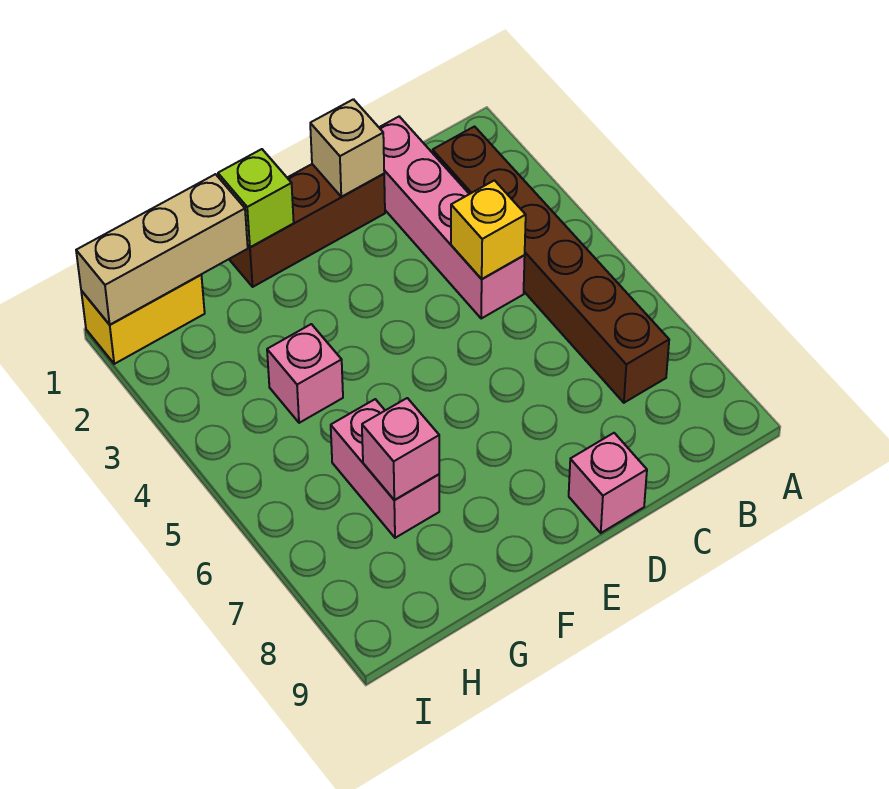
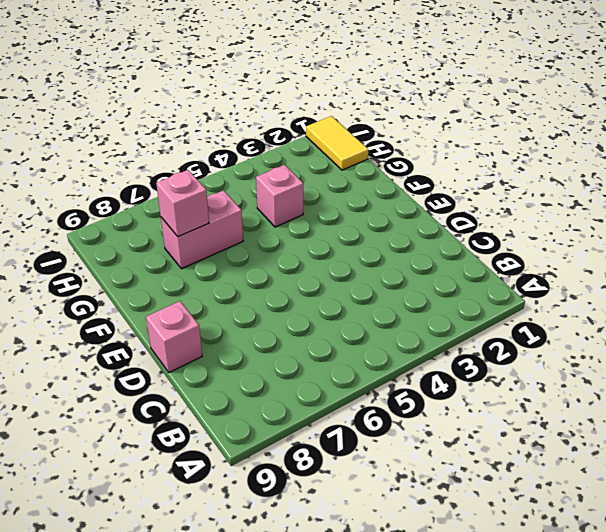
yellow 1x2 tile [306,116,368,170] -> yellow 1x2 brick [81,275,205,364]
none -> brown 1x6 brick [433,127,669,403]
none -> pink 1x4 brick [379,117,525,318]
none -> brown 1x3 brick [229,164,385,287]

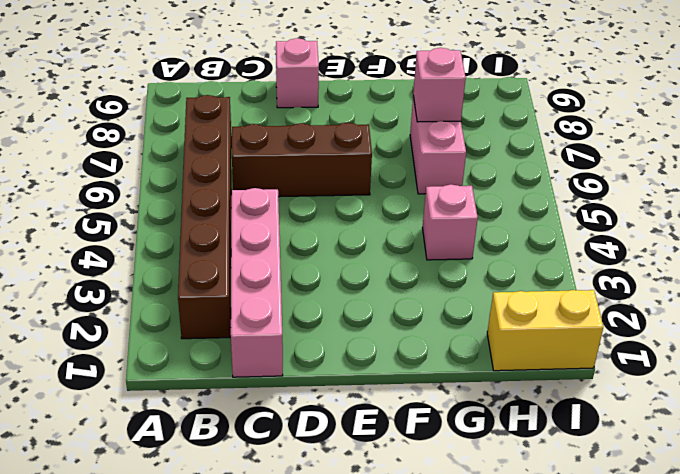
brown 1x3 brick [232,123,372,197] -> brown 1x3 brick moved to [229,164,385,287]
none -> yellow 1x1 brick [451,180,526,279]
none -> tan 1x1 brick [310,99,384,197]
none -> lime 1x1 brick [218,149,294,247]

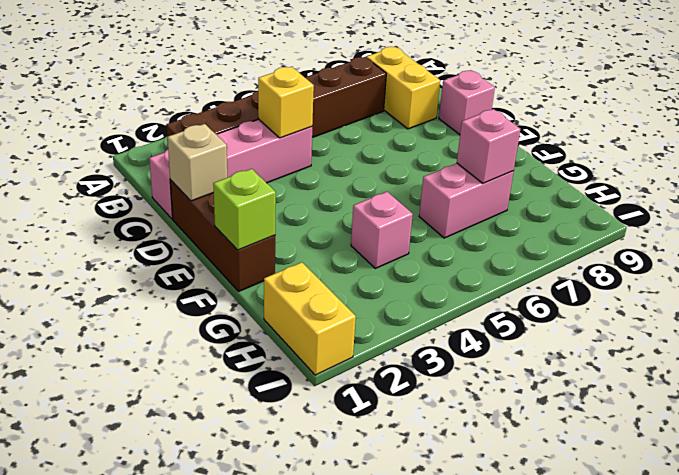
yellow 1x2 brick [366,47,440,129] -> none
none -> tan 1x3 brick [76,174,248,325]

